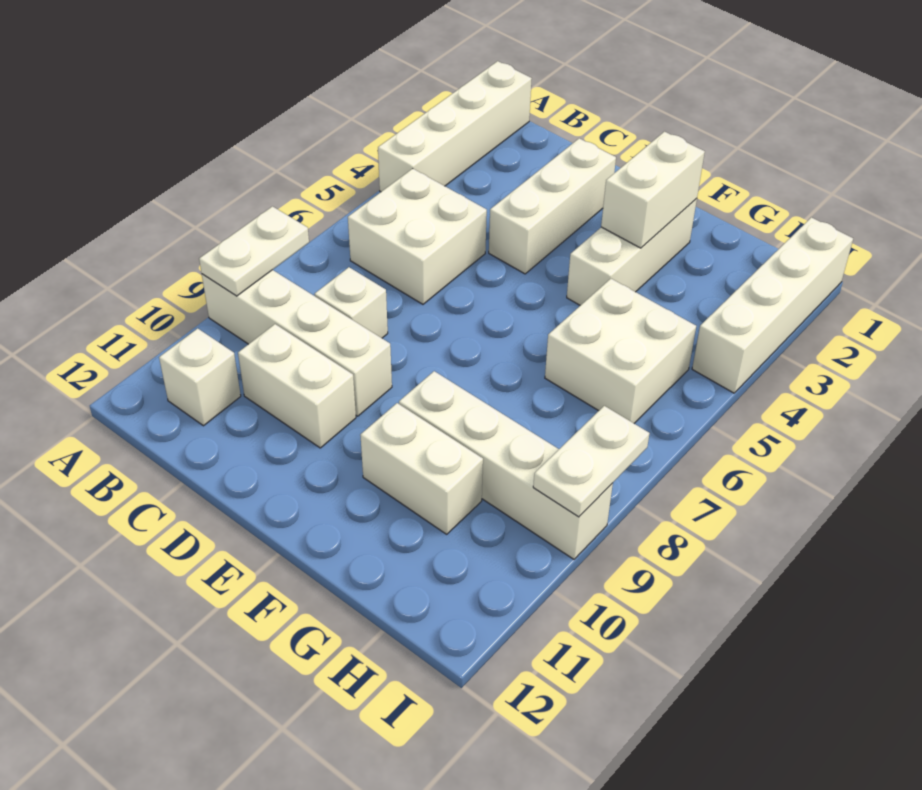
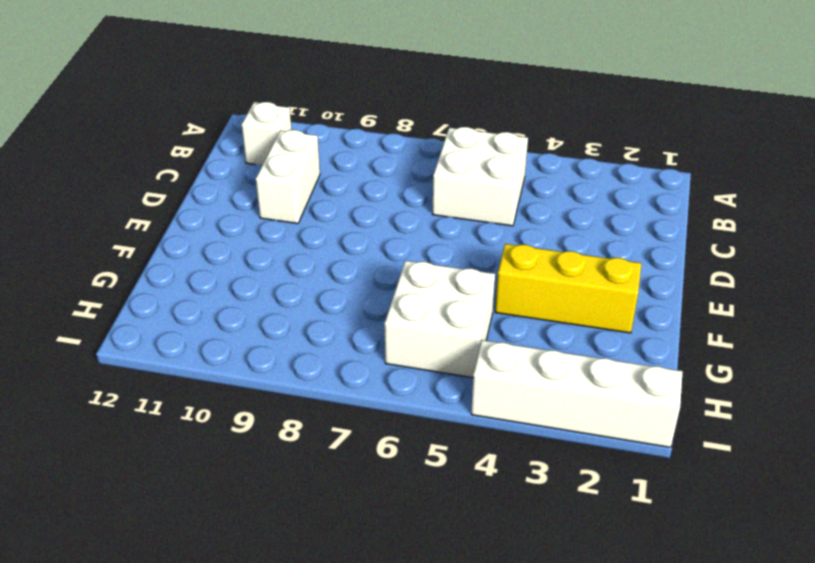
yellow 1x3 brick [495,244,641,333] -> white 1x3 brick [567,198,697,305]
none -> white 1x4 brick [378,61,532,192]
none -> white 1x4 brick [202,270,392,416]
none -> white 1x1 brick [314,267,388,338]

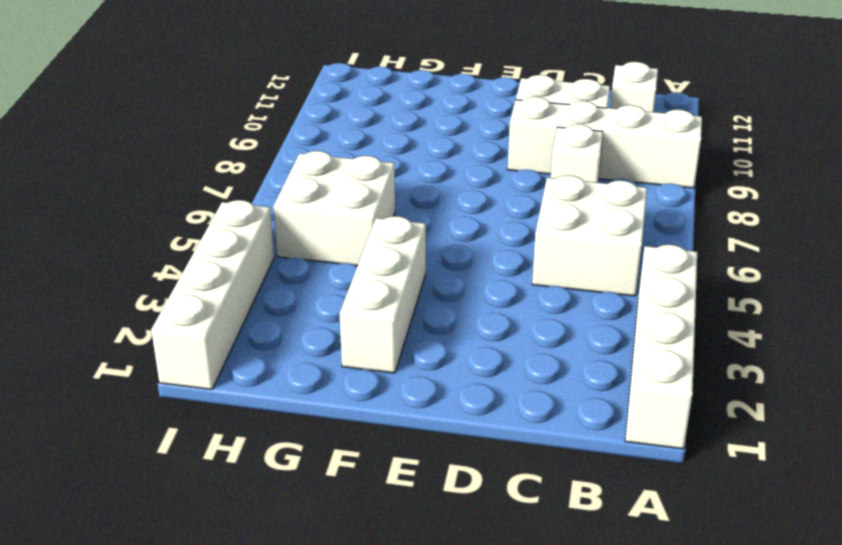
none -> white 1x3 brick [489,138,616,274]
none -> white 1x4 brick [399,371,613,559]
none -> white 1x2 brick [360,403,483,534]

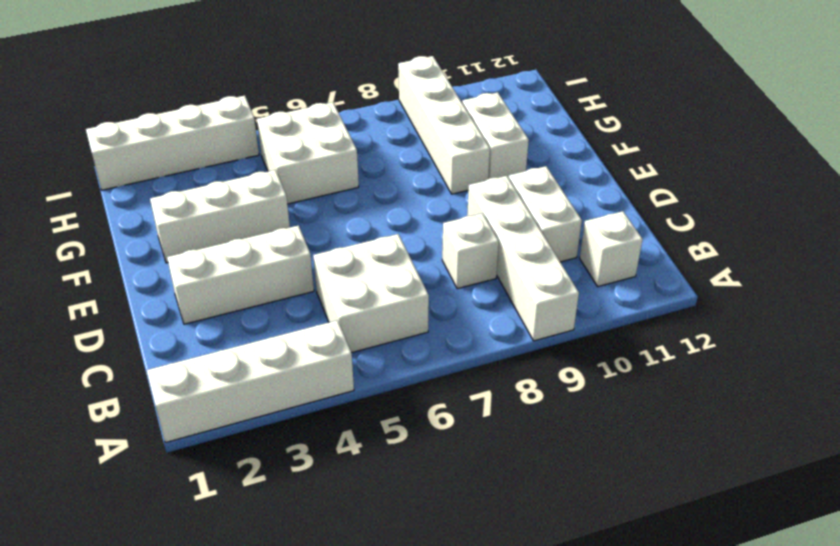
none -> white 1x2 plate [199,206,309,296]
none -> white 1x2 brick [601,132,705,248]
none -> white 1x2 plate [533,406,650,517]

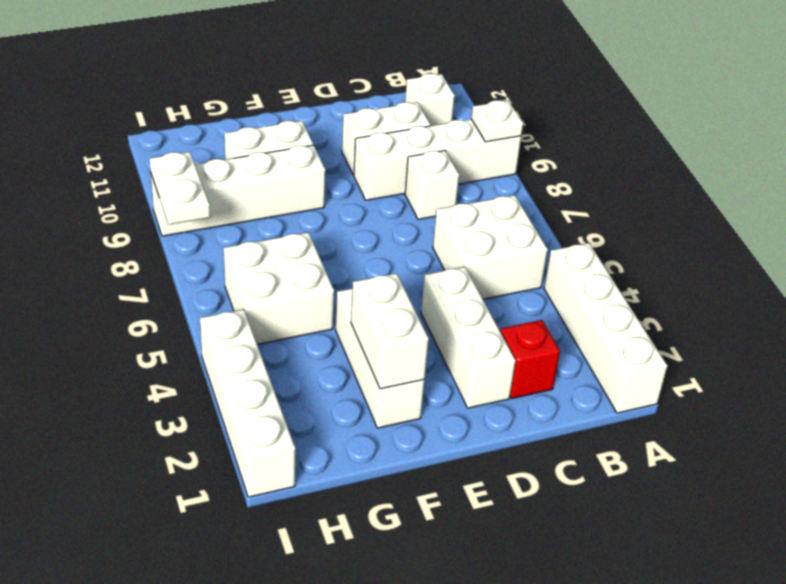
white 1x1 plate [471,100,523,142] -> white 1x2 plate [199,206,309,296]
red 1x1 brick [500,320,560,398] -> none

